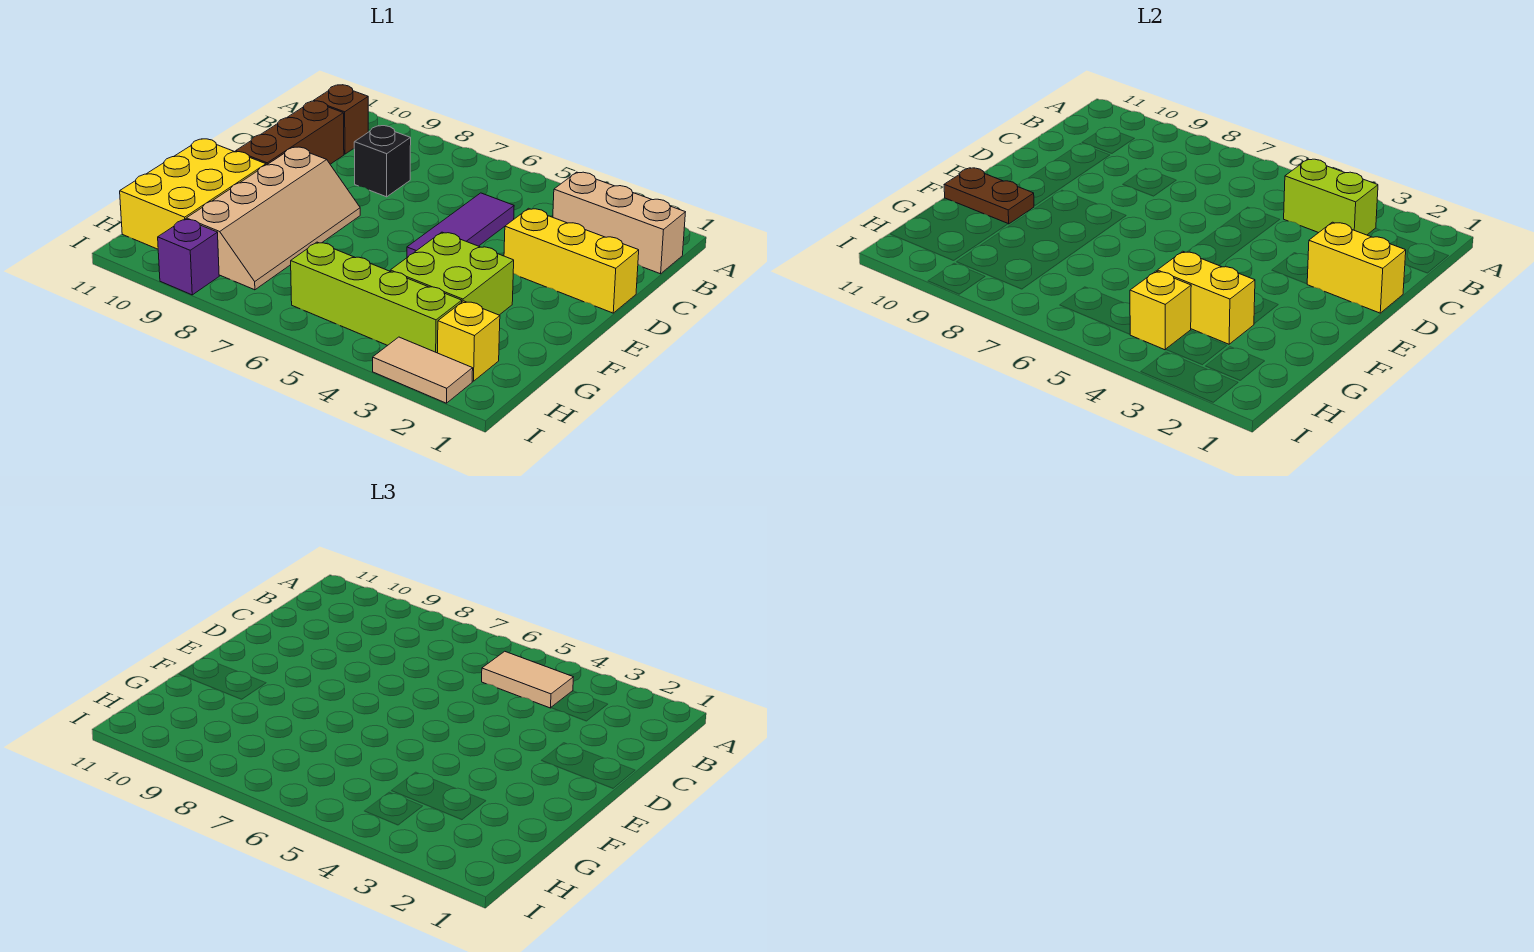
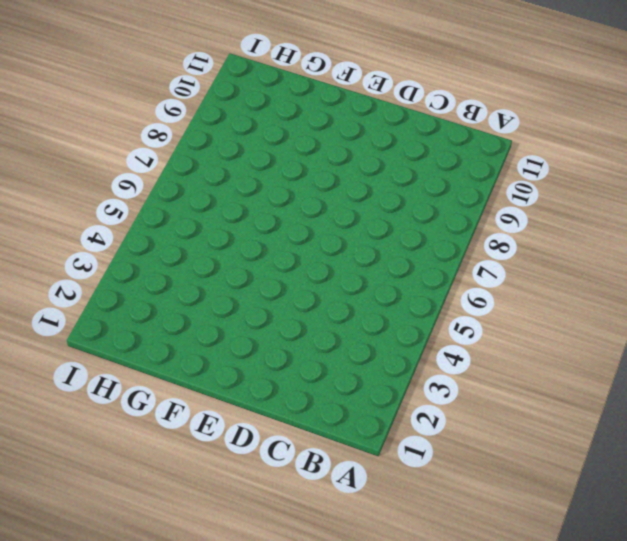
none -> tan 1x3 brick [553,172,685,274]
none -> brown 1x1 brick [314,85,368,154]
none -> purple 1x3 tile [407,193,514,257]

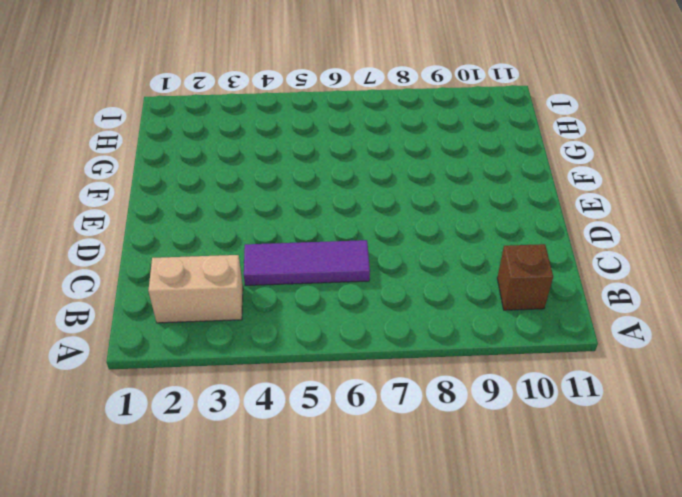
tan 1x2 brick [148,255,243,323] -> tan 1x3 brick [553,172,685,274]
purple 1x3 tile [244,240,370,286] -> purple 1x3 tile turned to [407,193,514,257]
none -> black 1x1 brick [354,126,411,197]
none -> brown 1x3 brick [236,101,344,165]
none -> yellow 1x3 brick [504,208,639,313]

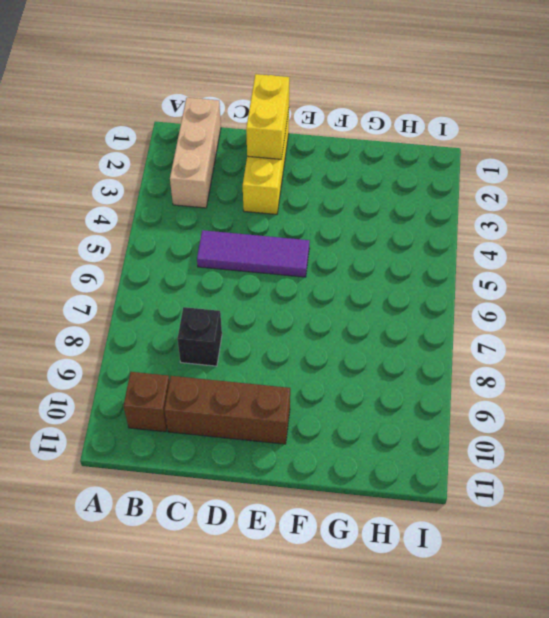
none -> tan 2x4 slope [186,147,360,290]
none -> lime 2x2 brick [390,232,514,315]
none -> yellow 2x3 brick [120,139,266,249]

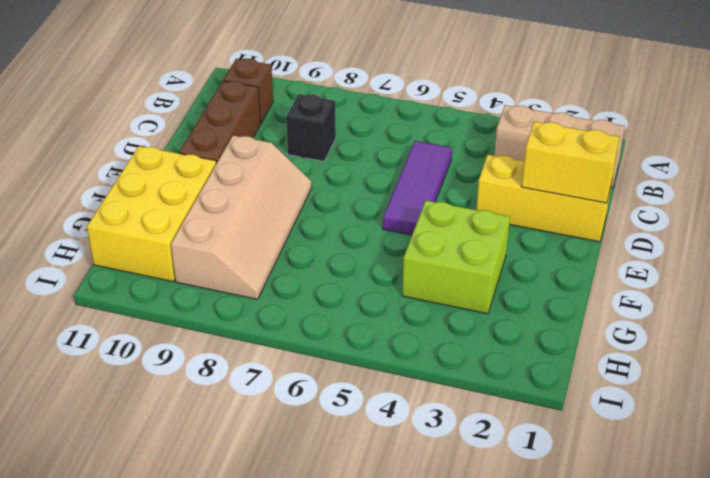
none -> yellow 1x1 brick [438,301,500,381]
none -> lime 1x4 brick [291,242,462,353]
none -> tan 1x2 tile [373,337,473,403]

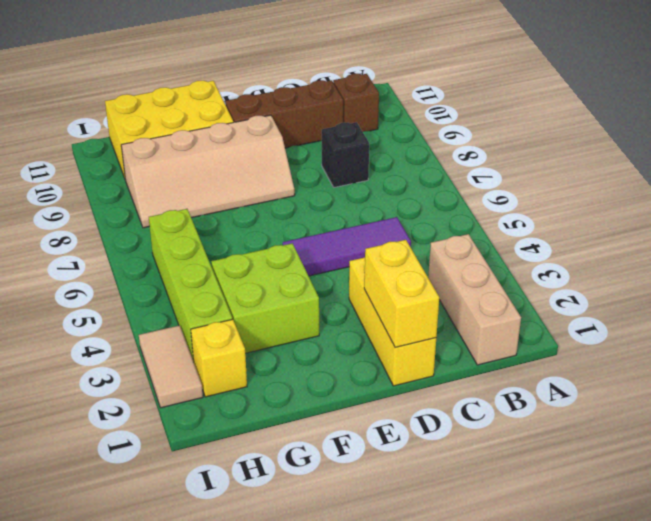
none -> purple 1x1 brick [158,219,219,295]
none -> lime 1x2 brick [1284,159,1378,235]
none -> brown 1x2 plate [944,168,1034,224]

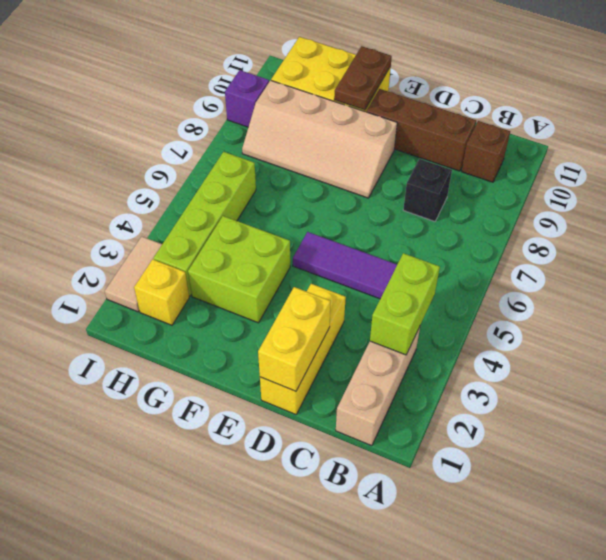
none -> yellow 1x2 brick [1157,251,1255,344]
none -> yellow 1x1 brick [1130,271,1191,350]
none -> tan 1x2 tile [482,651,573,708]

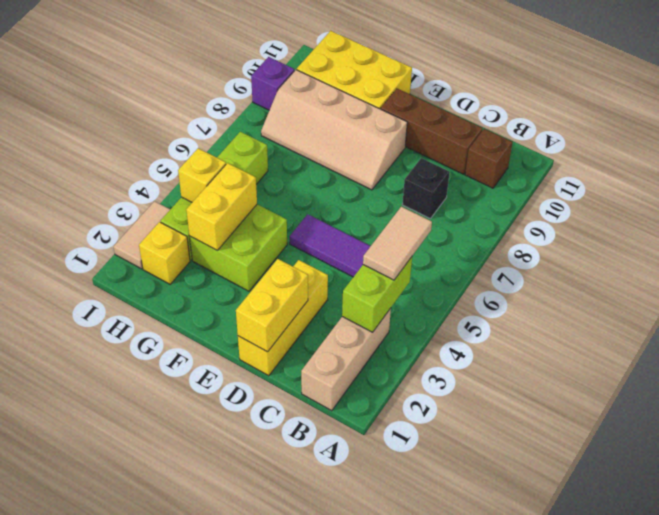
none -> brown 1x2 plate [944,168,1034,224]

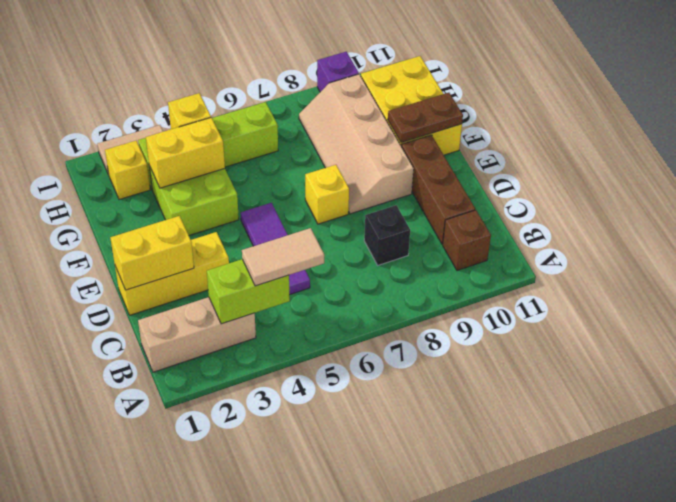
yellow 1x1 brick [305,165,349,224] -> none

